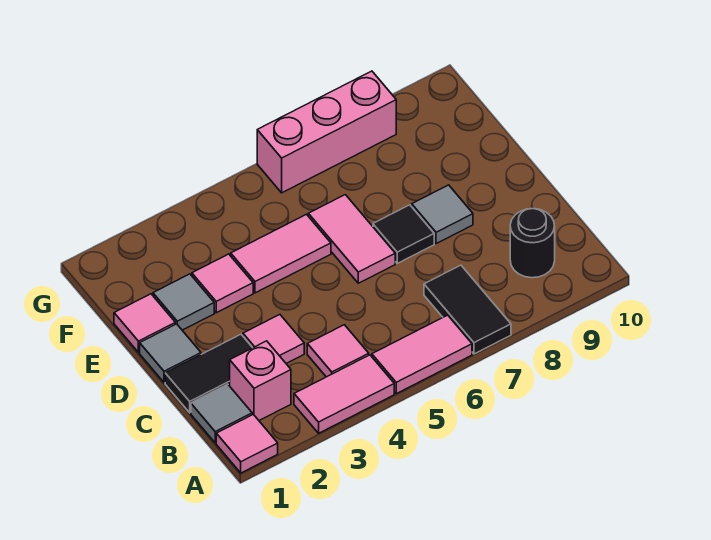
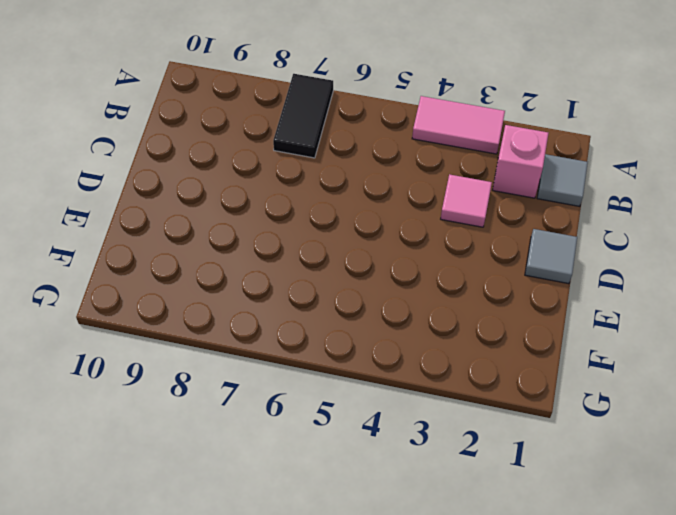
none -> pink 1x1 tile [216,414,278,473]
none -> pink 1x2 tile [372,315,472,394]
none -> pink 1x1 tile [307,325,369,377]

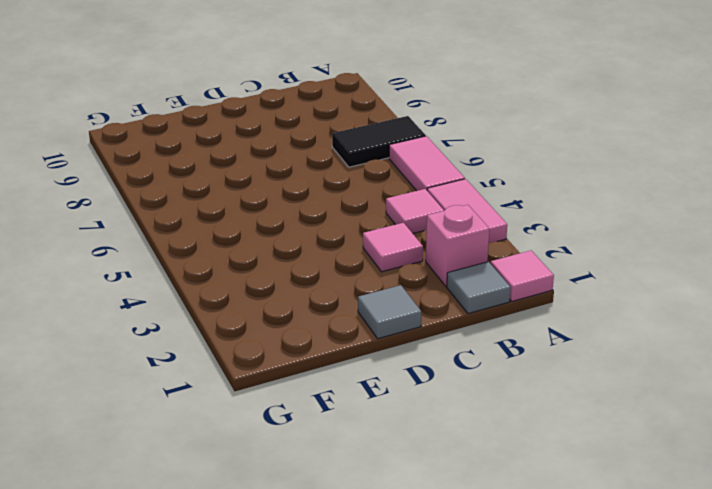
none -> black 1x1 round brick [510,209,555,278]
none -> black 1x2 tile [165,334,252,413]
none -> pink 1x2 tile [308,195,395,283]

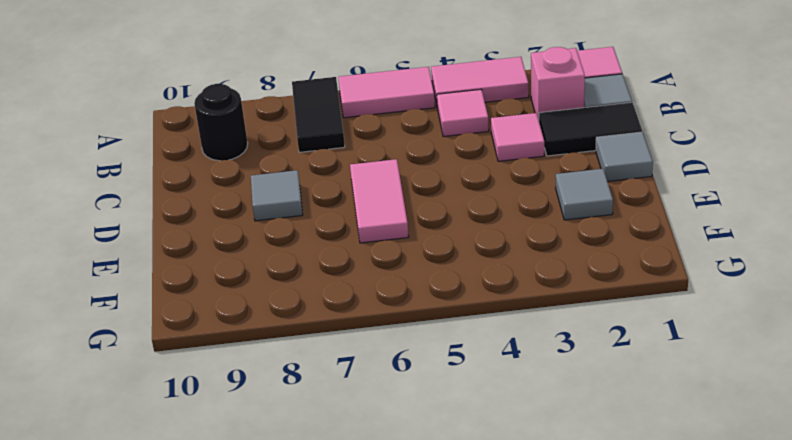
none -> black 1x1 tile [373,205,434,263]
none -> pink 1x1 tile [114,294,175,352]
none -> pink 1x1 tile [192,254,253,313]

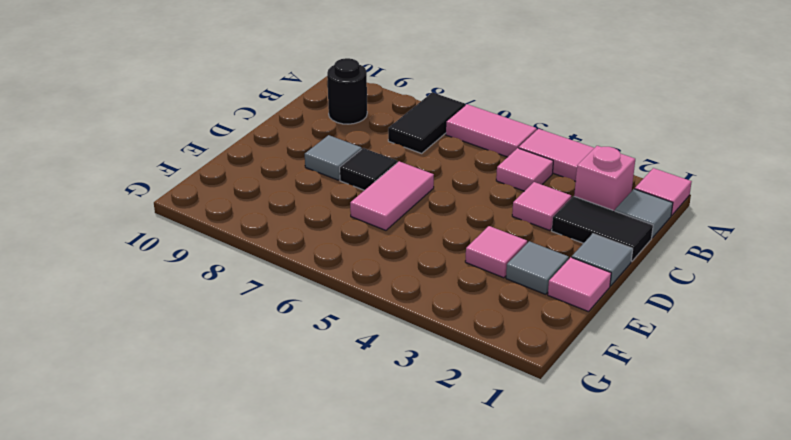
none -> pink 1x2 tile [231,214,331,293]
none -> pink 1x3 brick [257,71,396,193]

